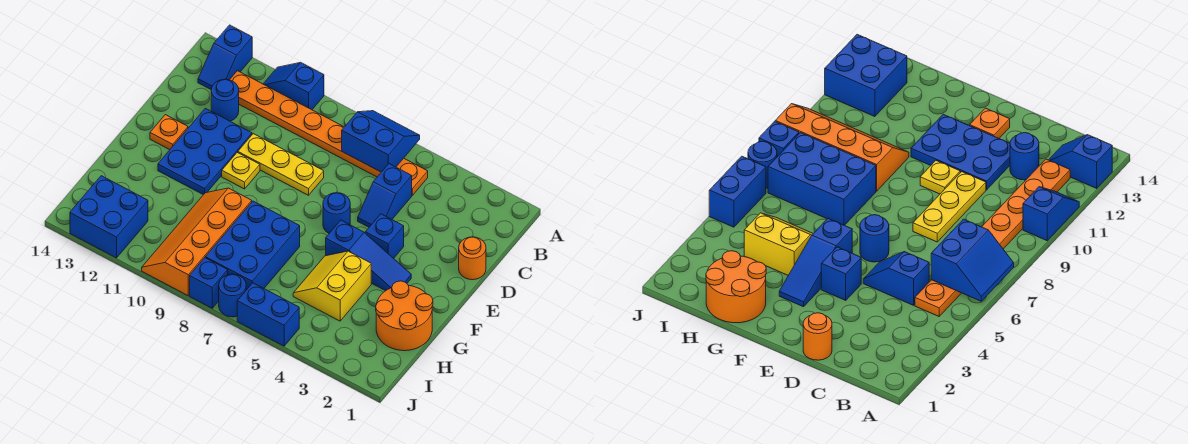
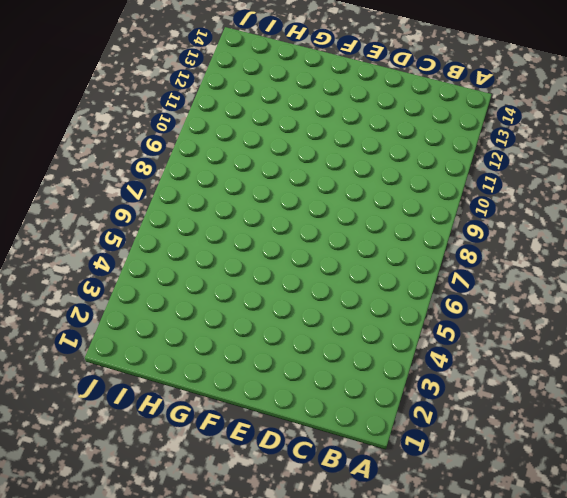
none -> blue 1x2 slope [264,63,324,110]
none -> blue 1x2 slope [198,25,252,89]
none -> orange 1x8 plate [230,71,428,195]

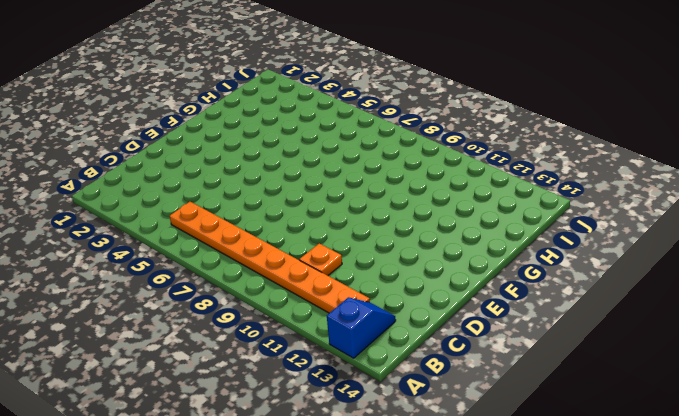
orange 1x1 plate [299,243,342,276] -> orange 1x1 plate moved to [150,115,188,150]
none -> blue 1x2 slope [264,63,324,110]
none -> blue 1x2 slope [358,164,412,227]
none -> blue 1x1 round brick [211,79,239,121]

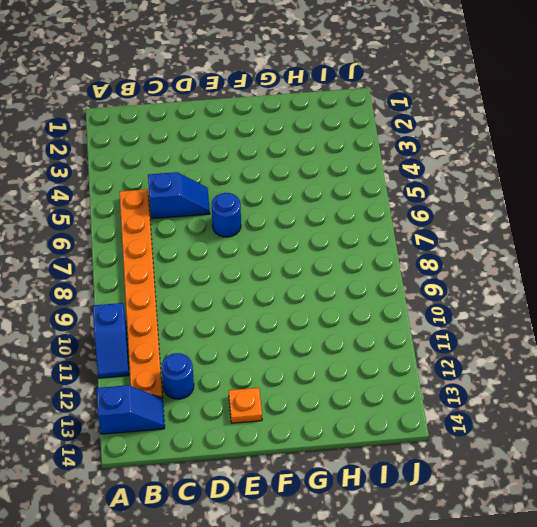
none -> orange 1x1 round brick [459,237,486,280]
none -> yellow 1x3 plate [238,134,324,195]
none -> blue 2x3 plate [158,108,252,195]

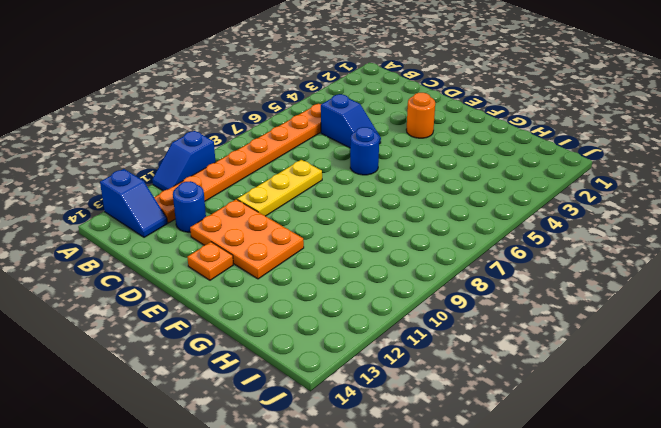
orange 2x3 plate [190,199,304,279] -> blue 2x3 plate [158,108,252,195]
orange 1x1 round brick [406,93,435,138] -> orange 1x1 round brick moved to [459,237,486,280]
none -> blue 1x1 brick [365,214,404,258]
none -> yellow 1x1 plate [222,153,260,189]
none -> blue 1x3 slope [326,220,411,291]

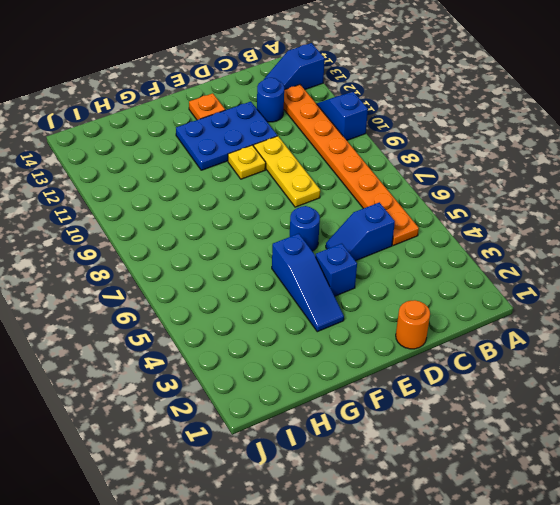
none -> orange 2x2 round brick [376,281,433,351]
none -> yellow 2x2 slope [293,251,371,321]
none -> blue 2x3 brick [206,201,300,290]

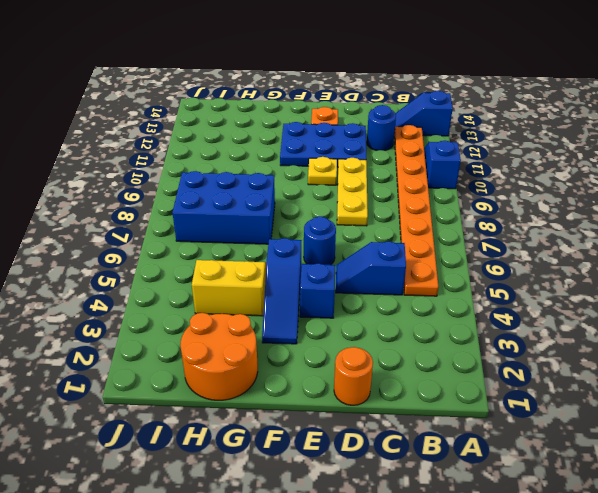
none -> orange 2x4 slope [142,188,252,295]
none -> blue 2x2 brick [70,176,148,258]
none -> blue 1x2 brick [237,283,299,346]

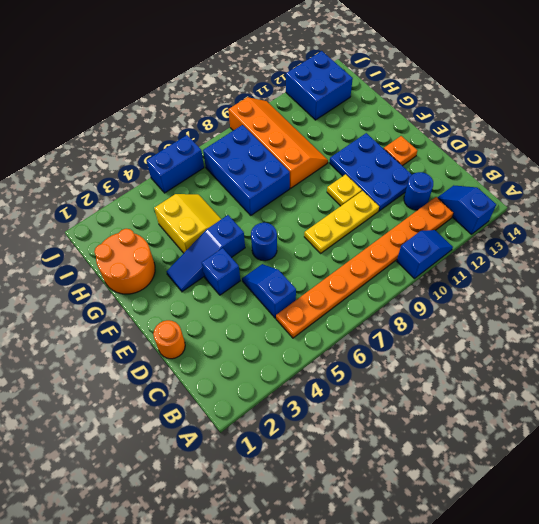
none -> blue 1x1 round brick [219,274,246,317]
none -> blue 1x1 brick [190,258,228,308]
none -> blue 2x2 slope [342,111,420,172]

